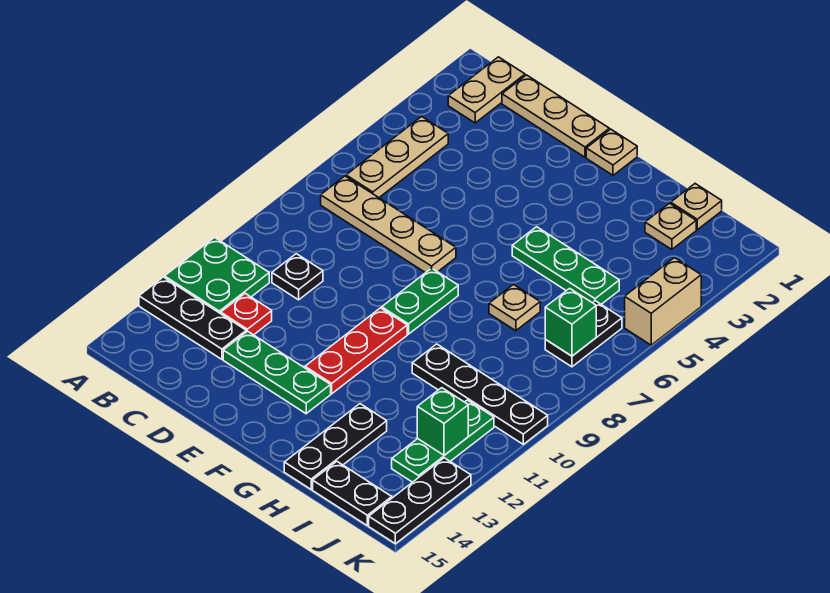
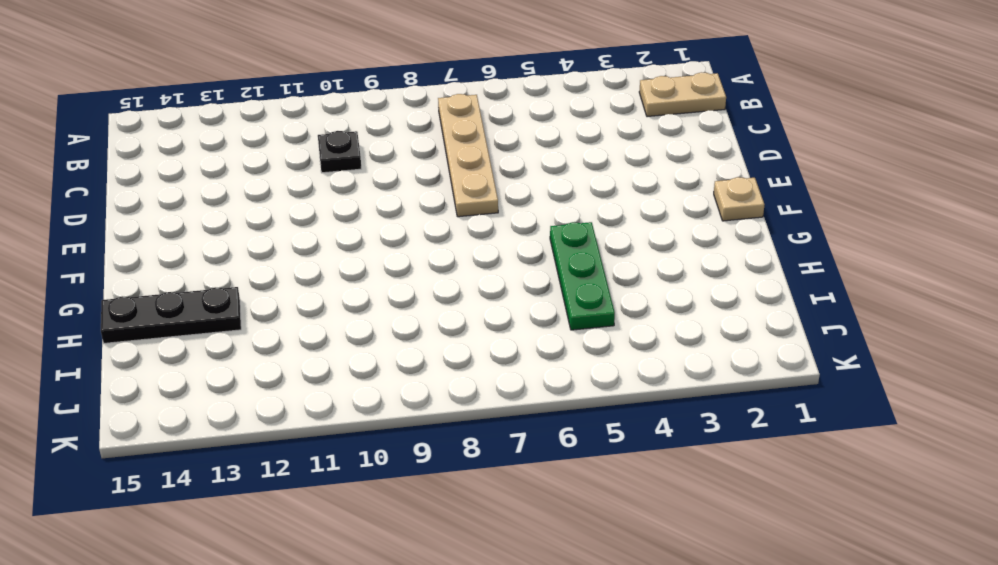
none -> green 2x2 plate [165,237,269,314]
none -> black 1x3 plate [139,277,246,359]
none -> tan 1x3 plate [346,116,448,198]

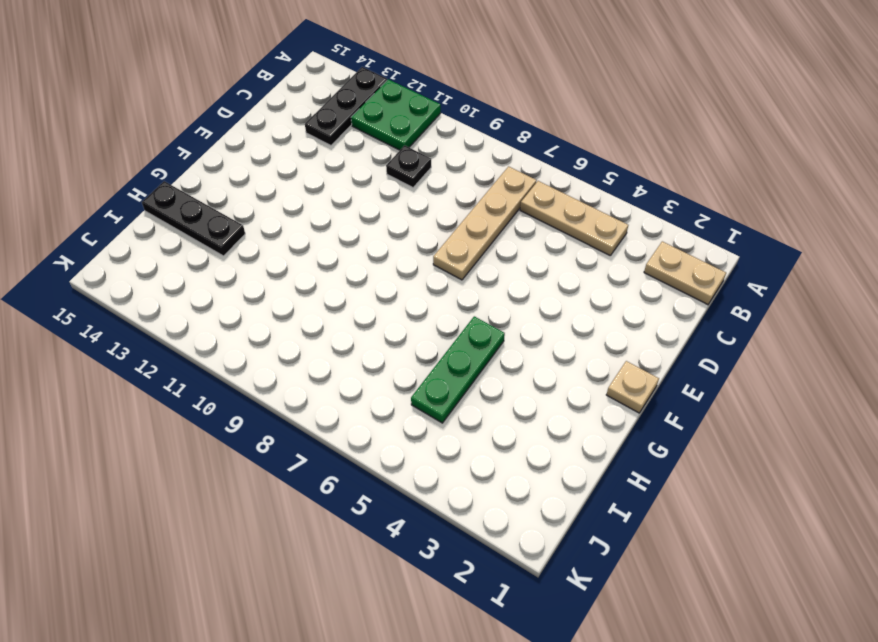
none -> tan 1x3 plate [502,75,609,157]
none -> red 1x1 plate [221,293,272,335]
none -> green 1x3 plate [223,331,331,414]

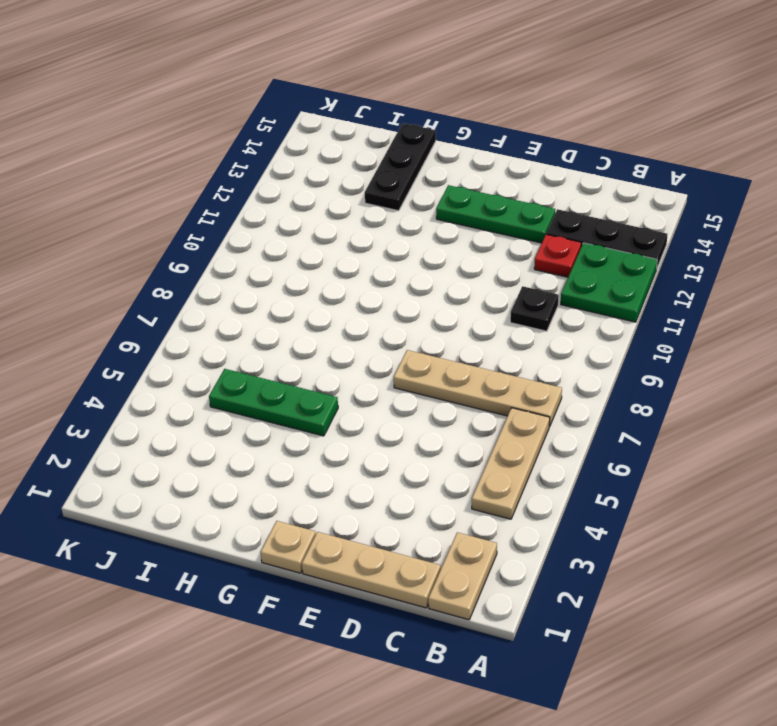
none -> green 1x2 plate [382,268,458,334]
none -> red 1x3 plate [305,308,407,394]
none -> tan 1x1 plate [489,285,540,331]

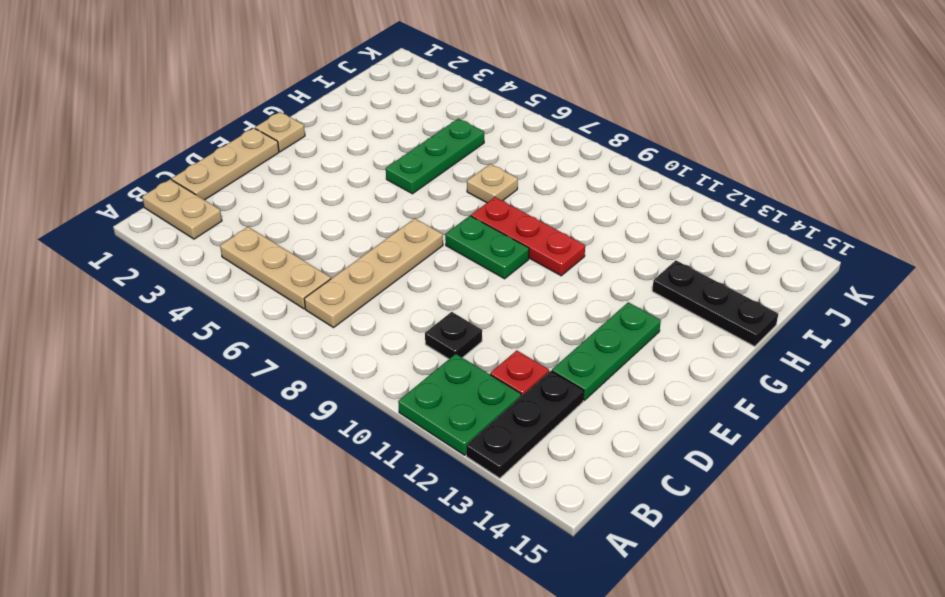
red 1x3 plate [471,197,585,276] -> red 1x3 plate moved to [305,308,407,394]
none -> black 1x4 plate [412,344,548,444]
none -> tan 1x1 plate [671,184,722,230]
none -> tan 1x1 plate [645,203,696,249]

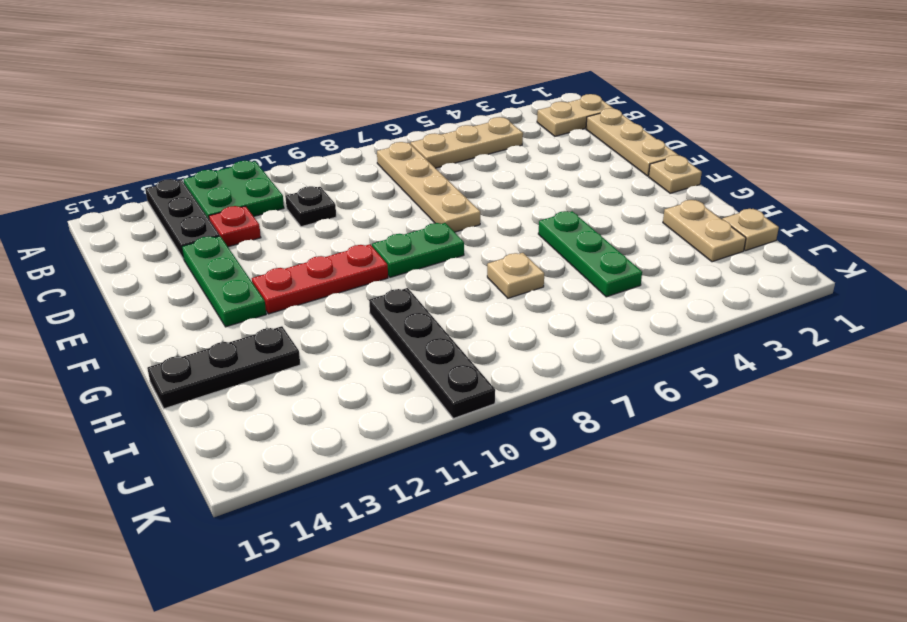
tan 1x2 plate [663,200,746,262] -> tan 1x1 plate [645,203,696,249]
none -> black 1x2 plate [313,462,392,526]
none -> black 1x2 plate [545,301,622,367]
none -> green 1x3 plate [392,400,494,482]

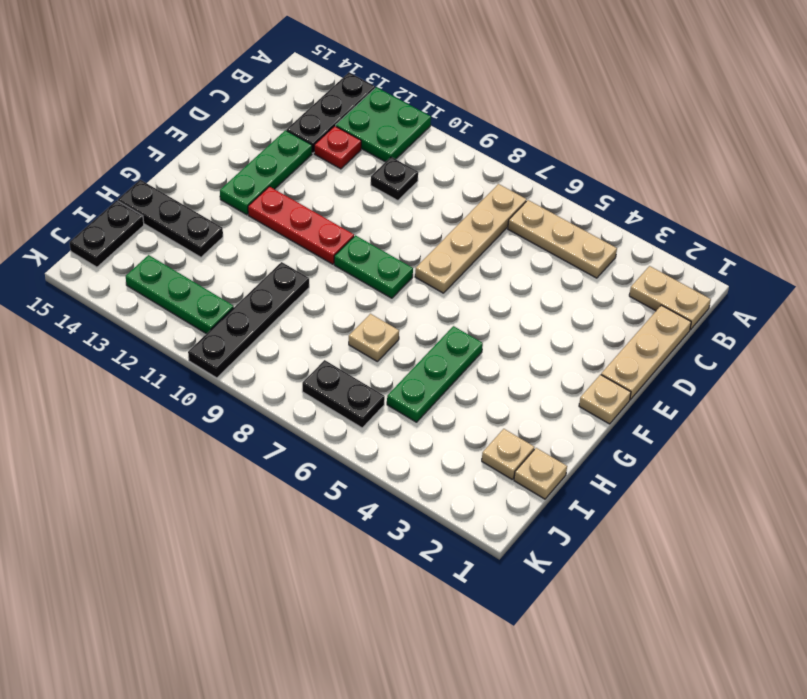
none -> tan 1x2 brick [625,258,701,345]
none -> black 1x3 plate [369,458,471,544]
none -> green 1x1 brick [545,288,596,356]

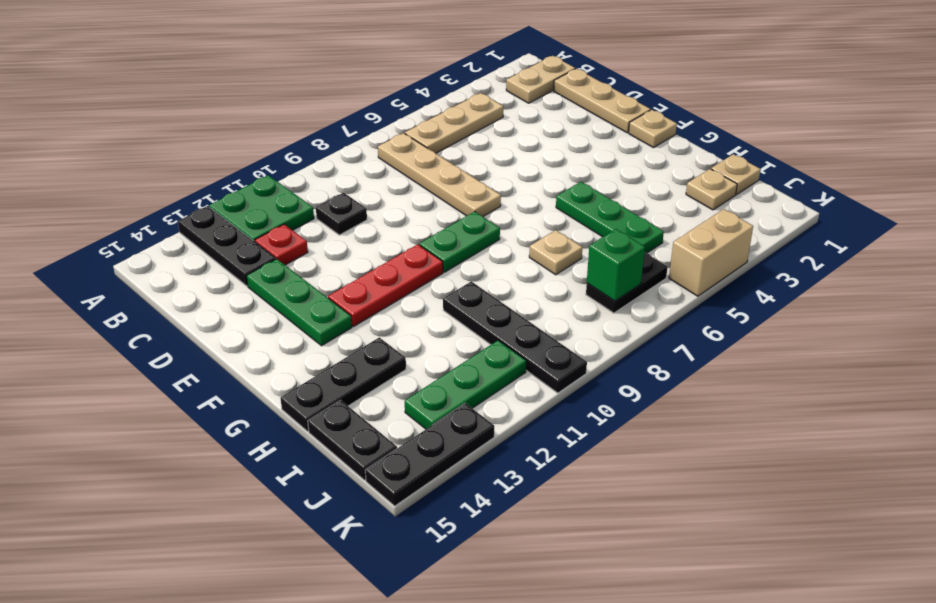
none -> green 1x1 brick [417,388,468,455]

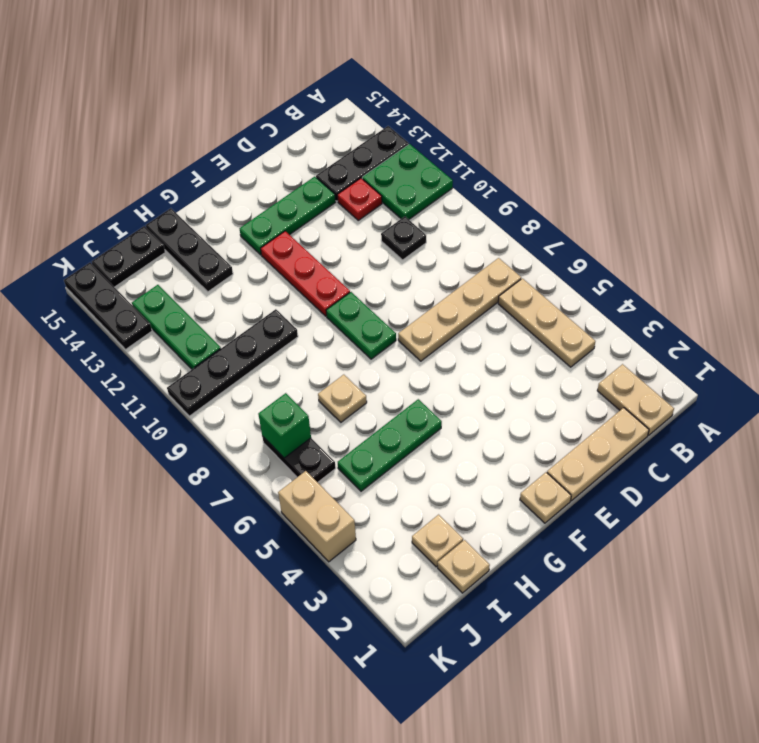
none -> green 1x1 brick [417,388,468,455]

